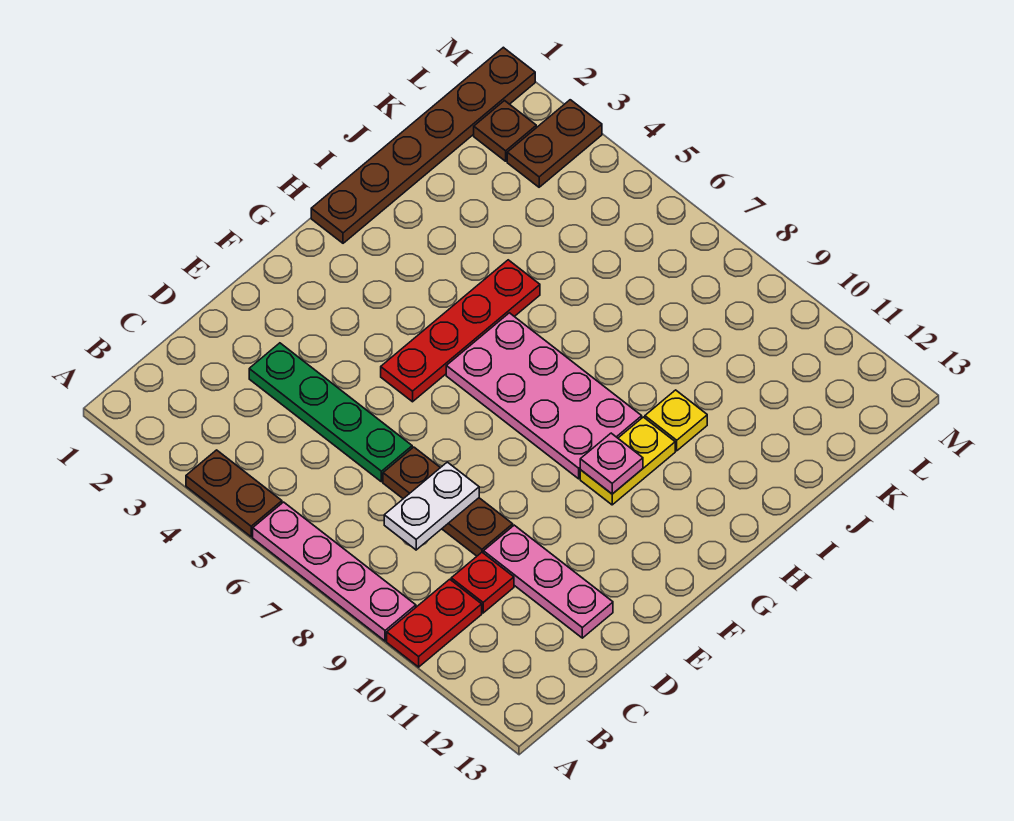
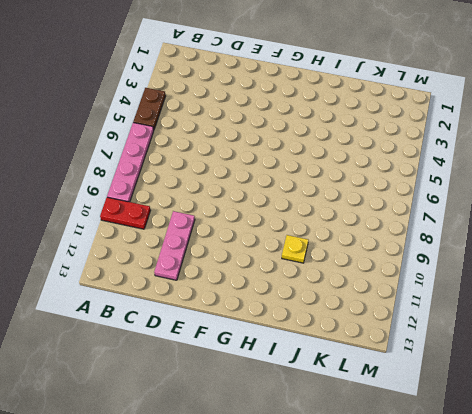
none -> red 1x1 plate [451,552,514,613]
none -> green 1x4 plate [249,343,412,482]
none -> brown 1x3 plate [383,447,513,556]

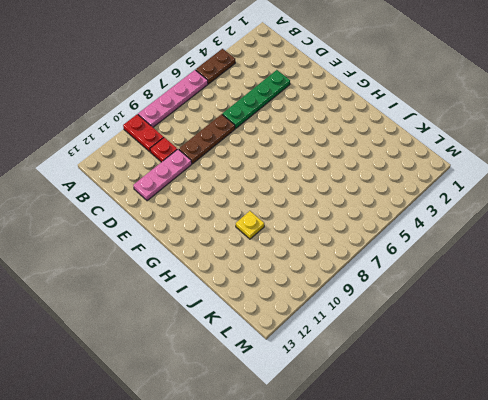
none -> red 1x4 plate [381,260,540,402]
none -> pink 2x4 plate [446,313,642,479]
none -> yellow 1x2 plate [580,417,675,505]

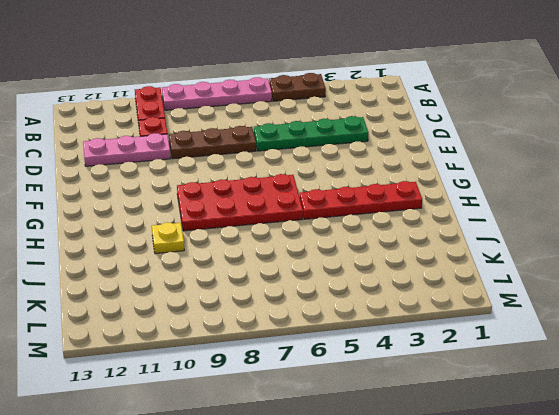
red 2x4 plate [177,174,303,231] -> pink 2x4 plate [446,313,642,479]
red 1x4 plate [300,181,422,219] -> red 1x4 plate turned to [381,260,540,402]
none -> yellow 1x2 plate [580,417,675,505]
none -> brown 1x6 plate [311,47,535,243]
none -> brown 1x1 plate [474,101,536,161]

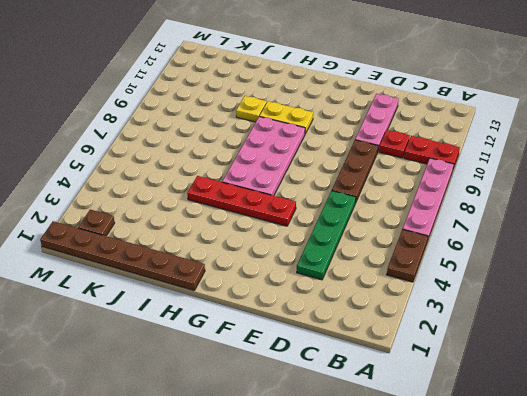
none -> brown 1x2 plate [507,100,602,187]
none -> white 1x2 plate [384,462,479,550]
none -> pink 1x1 plate [580,433,643,494]

